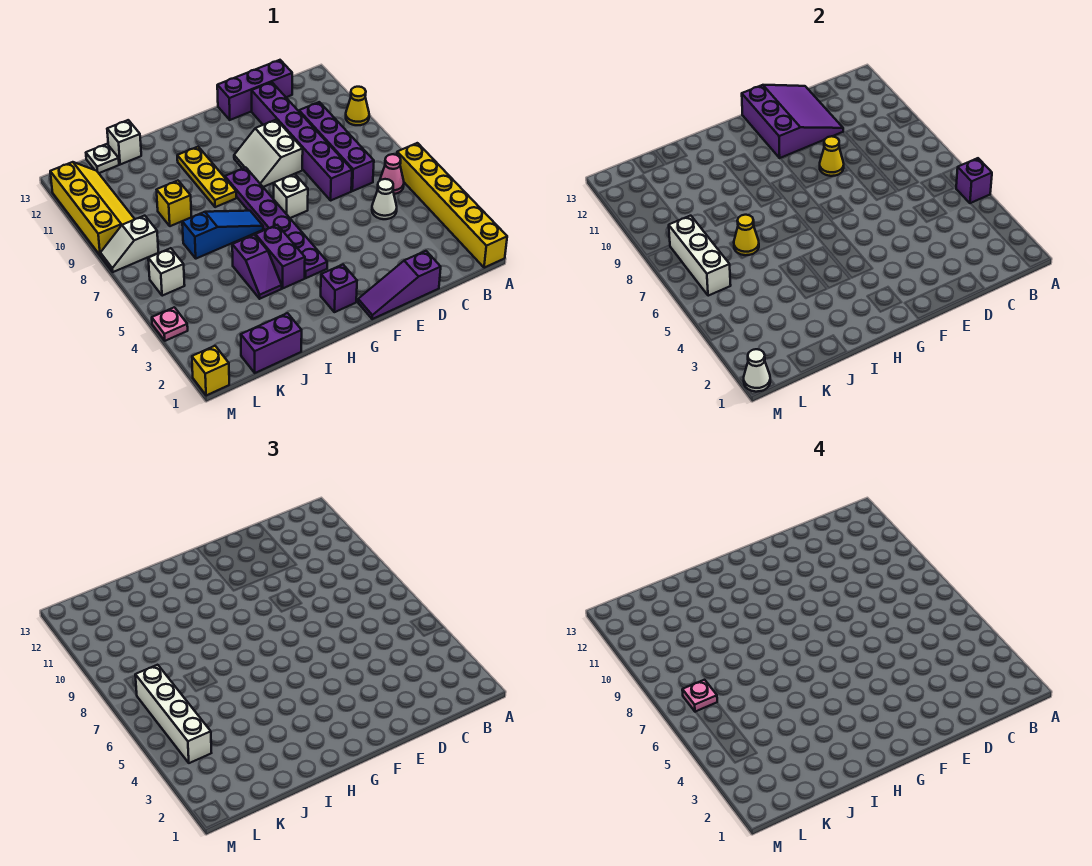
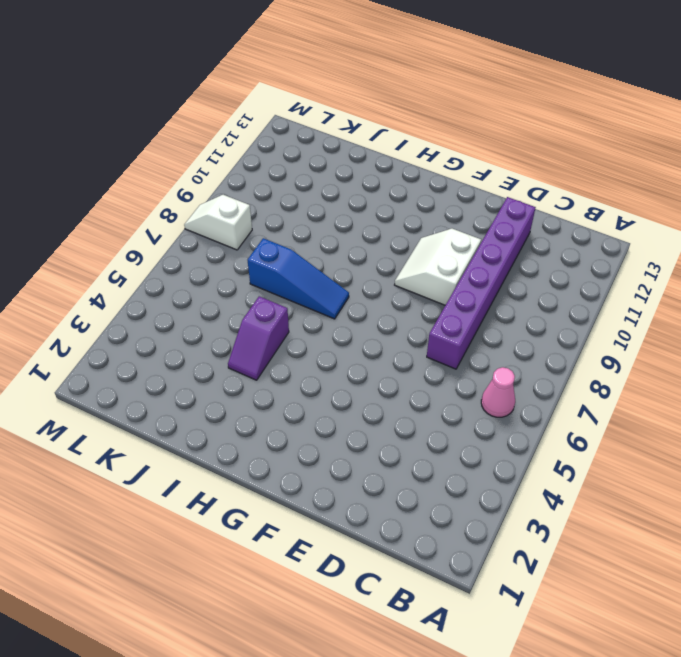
none -> yellow 1x6 brick [397,143,507,268]
none -> yellow 1x1 cone [346,87,369,125]
none -> white 1x1 cone [372,179,397,219]
none -> purple 1x4 brick [299,102,374,191]

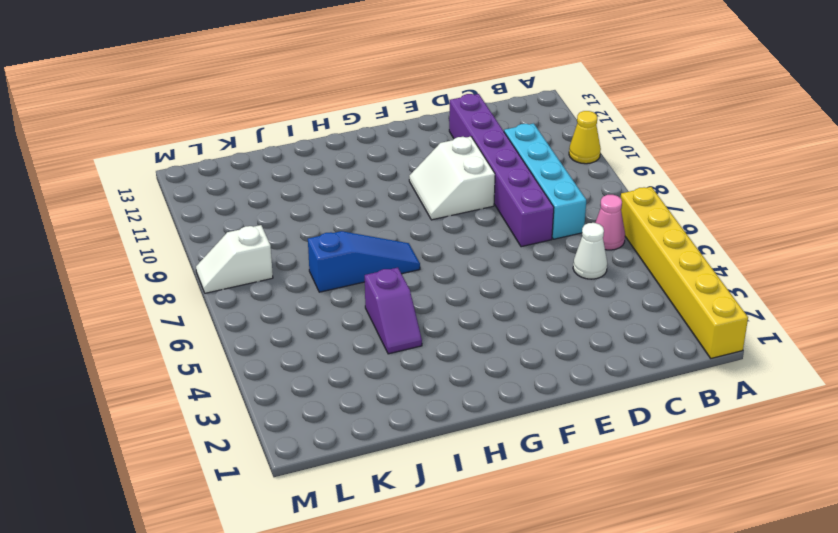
cyan 1x4 brick [504,123,586,239] -> purple 1x4 brick [299,102,374,191]
none -> purple 1x3 brick [217,60,292,120]
none -> purple 1x3 slope [358,251,441,319]
none -> white 1x1 brick [274,174,308,218]
none -> purple 1x1 brick [321,265,357,312]

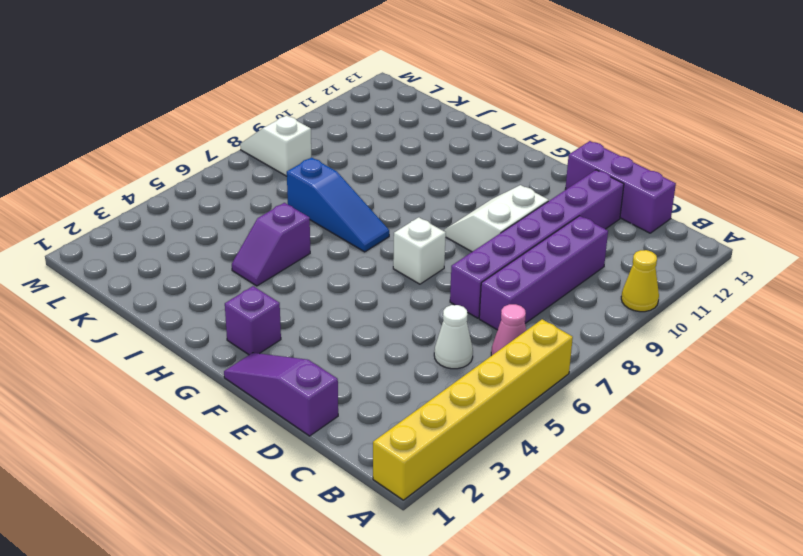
none -> purple 1x6 plate [225,168,327,278]
none -> purple 1x2 brick [256,225,305,288]
none -> yellow 1x3 plate [177,147,236,207]
none -> purple 1x2 brick [241,313,302,373]

